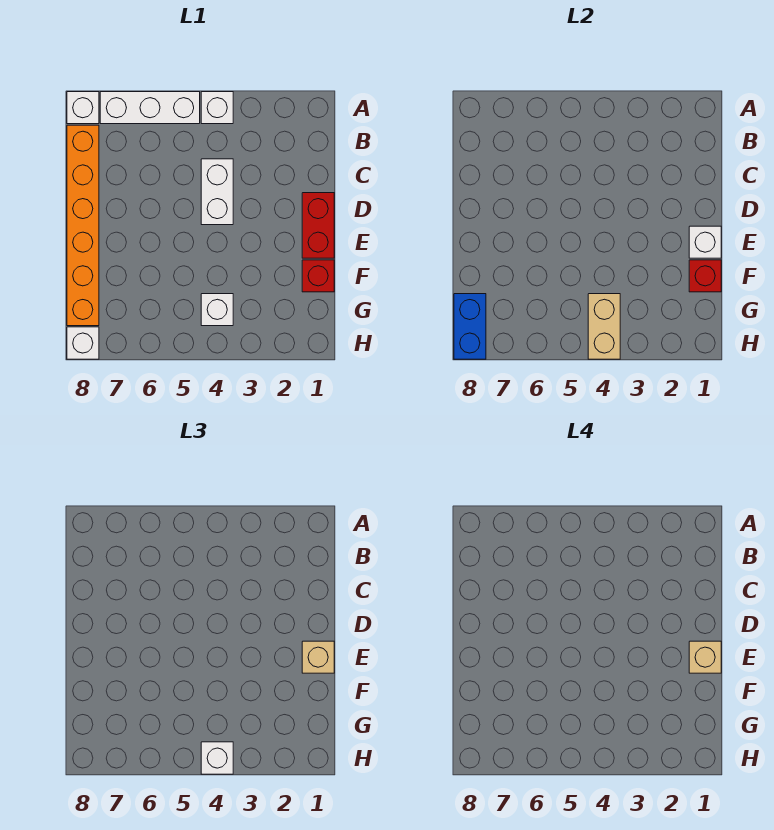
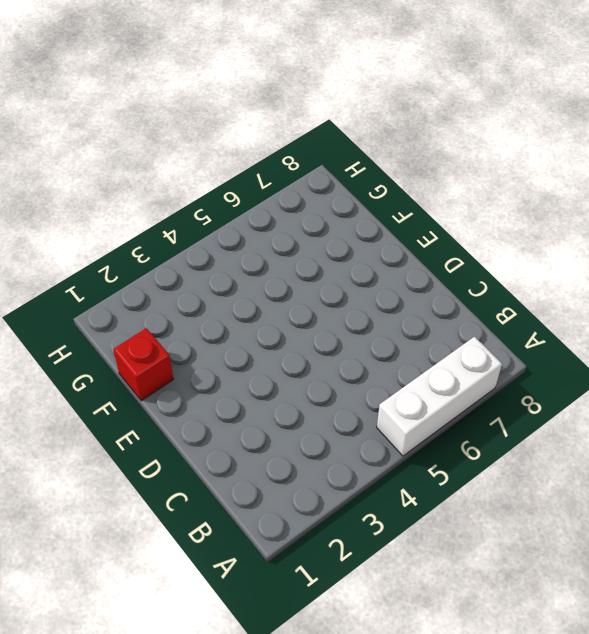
none -> white 1x1 brick [201,92,233,124]
none -> white 1x1 brick [67,92,99,124]
none -> orange 1x6 brick [67,125,99,326]

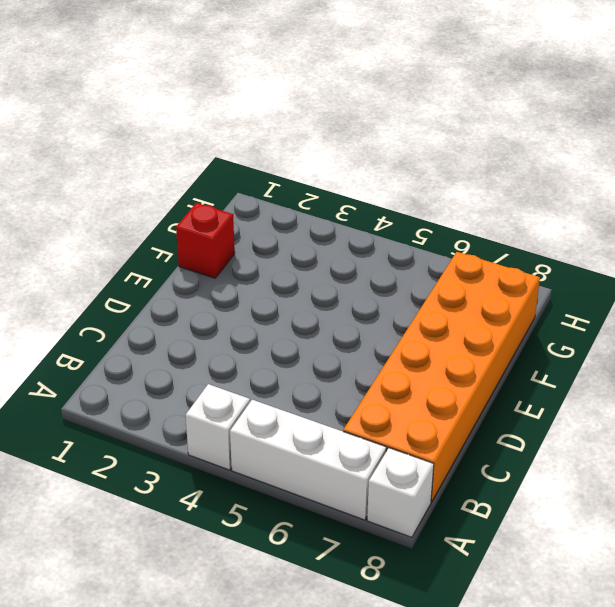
orange 2x6 brick [343,252,540,502] -> orange 1x6 brick [67,125,99,326]
none -> white 1x2 brick [201,159,233,225]
none -> red 1x2 brick [302,193,334,258]
none -> white 1x1 brick [201,294,233,326]

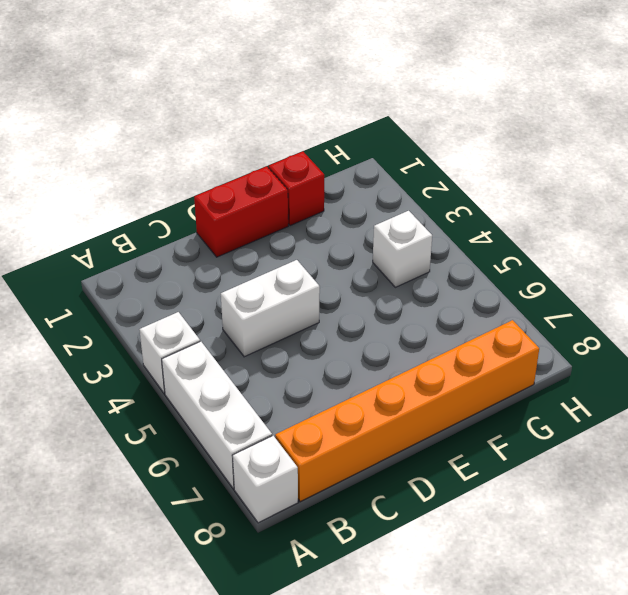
none -> white 1x1 brick [67,327,99,359]
none -> white 1x1 brick [689,226,721,258]
none -> red 1x1 brick [689,260,721,292]

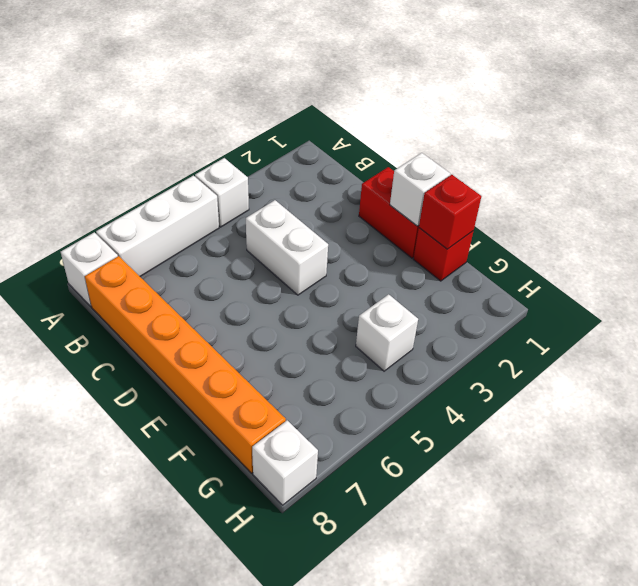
none -> tan 1x2 brick [588,294,620,359]
none -> blue 1x2 brick [454,294,486,359]
none -> tan 1x1 brick [302,641,334,673]

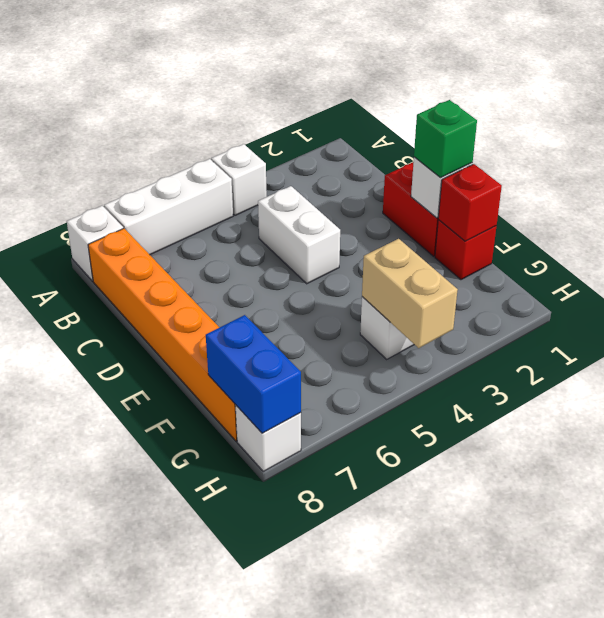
green 1x1 brick [414,100,477,178] -> tan 1x1 brick [302,641,334,673]
none -> white 1x1 brick [201,742,233,774]
none -> tan 1x1 brick [689,641,721,673]

